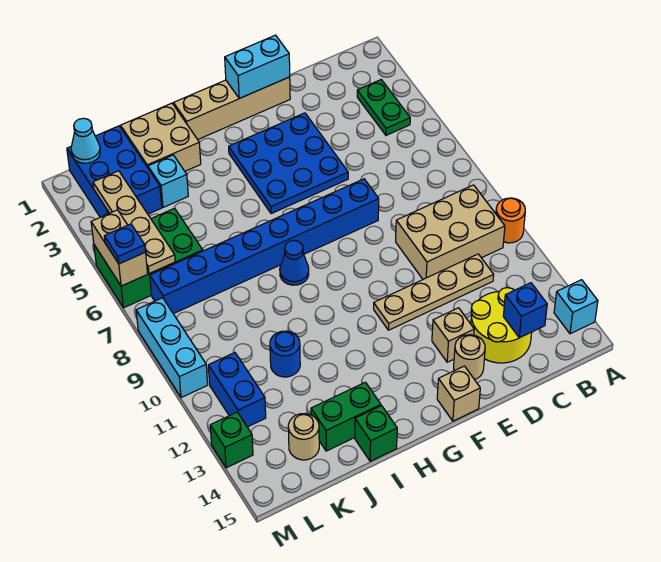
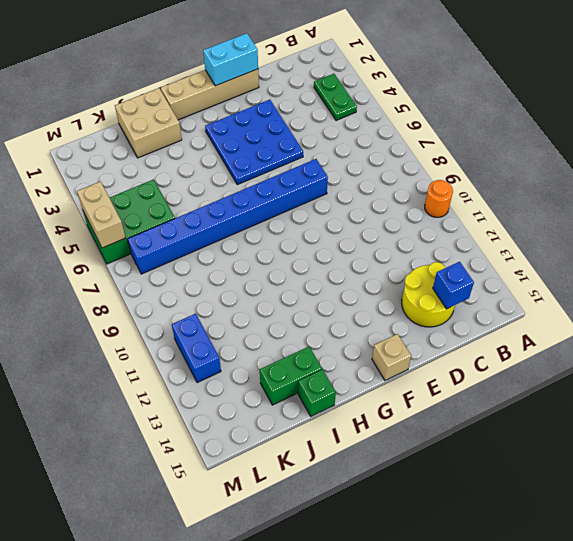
none -> cyan 1x1 brick [554,280,598,334]
none -> tan 2x3 brick [396,185,505,279]
none -> tan 1x4 plate [374,254,494,330]
none -> tan 1x1 brick [432,308,474,362]

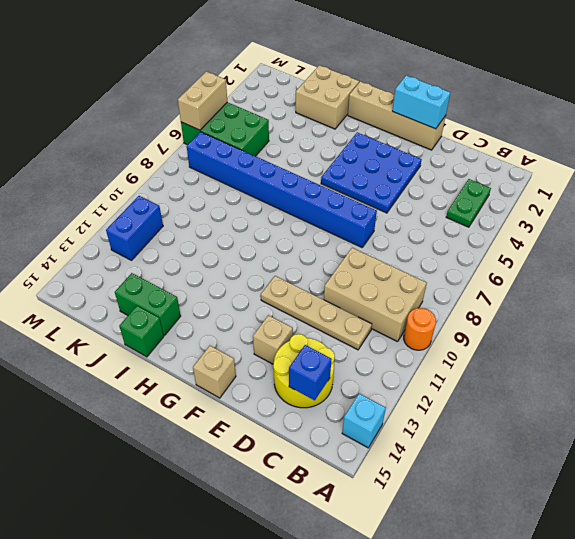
none -> tan 1x1 round brick [454,335,485,380]
none -> blue 1x1 cone [280,241,309,285]
none -> cyan 1x1 brick [148,155,188,207]
none -> blue 1x1 round brick [270,331,300,377]

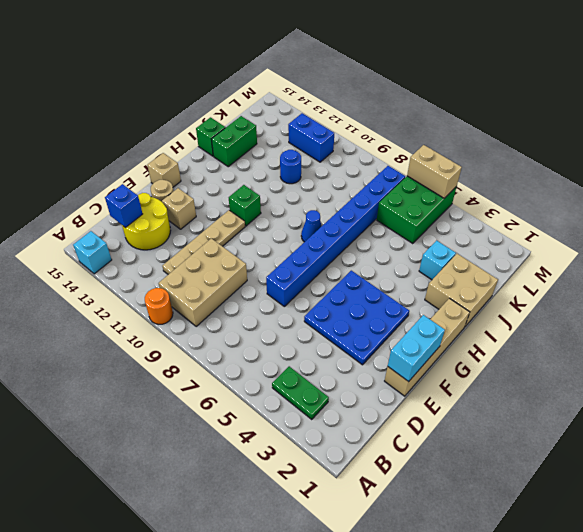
green 1x1 brick [229,185,261,226] -> green 1x1 brick moved to [210,412,253,468]
none -> blue 2x3 brick [67,126,162,217]
none -> tan 1x1 round brick [288,413,319,460]
none -> cyan 1x3 brick [136,298,208,398]
none -> cyan 1x1 cone [71,118,100,163]

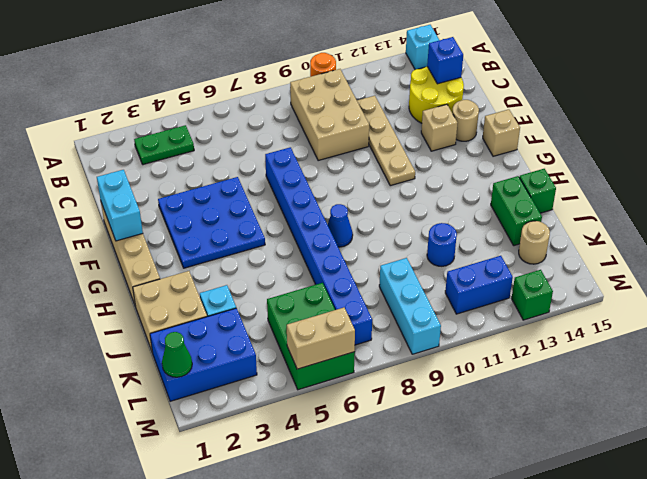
cyan 1x3 brick [379,258,441,354] -> cyan 1x3 brick turned to [136,298,208,398]
green 1x1 cone [162,332,192,377] -> cyan 1x1 cone [71,118,100,163]
none -> tan 1x4 plate [93,171,175,274]
none -> blue 1x1 plate [104,224,146,264]

